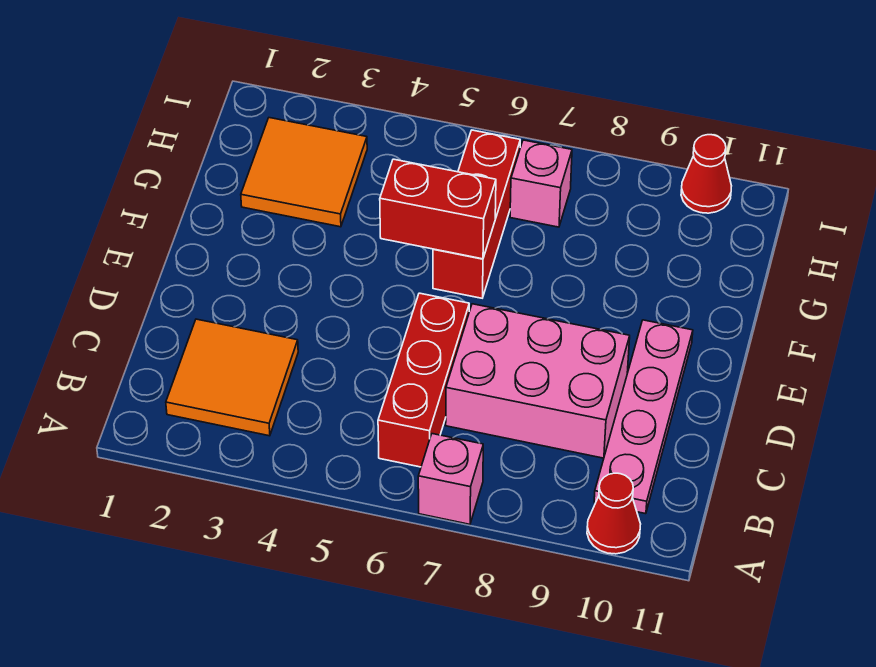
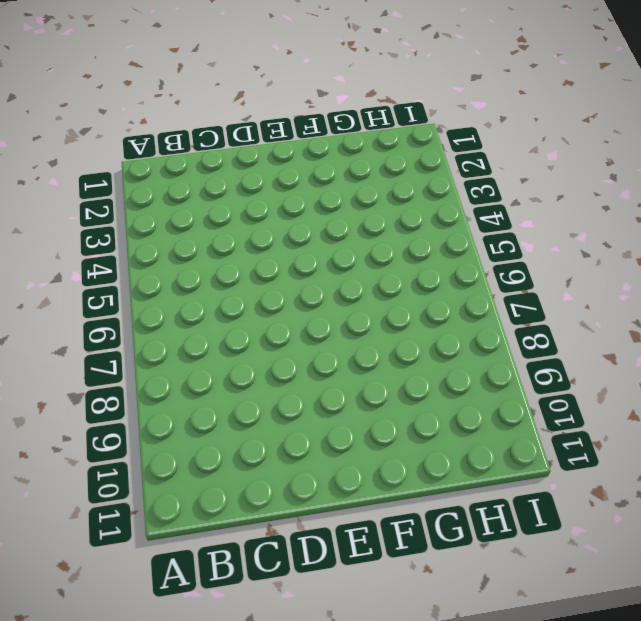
none -> pink 1x1 brick [418,434,483,524]
none -> red 1x1 cone [587,473,641,554]

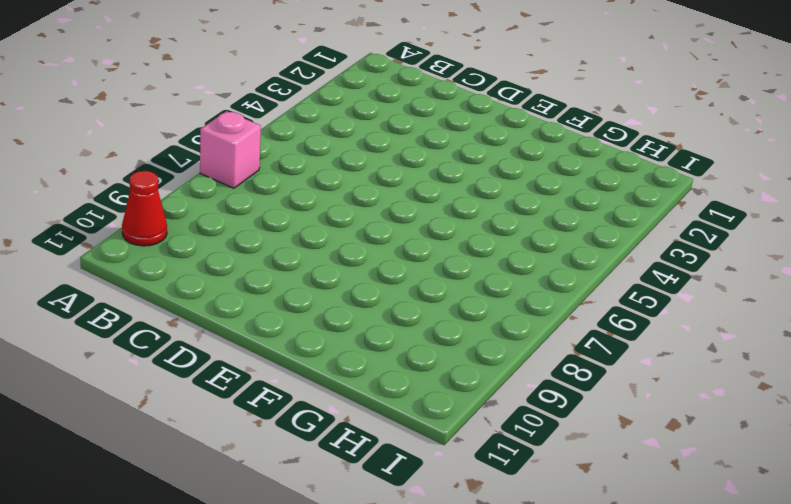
none -> orange 2x2 tile [166,319,298,436]
none -> red 1x3 brick [378,293,469,467]

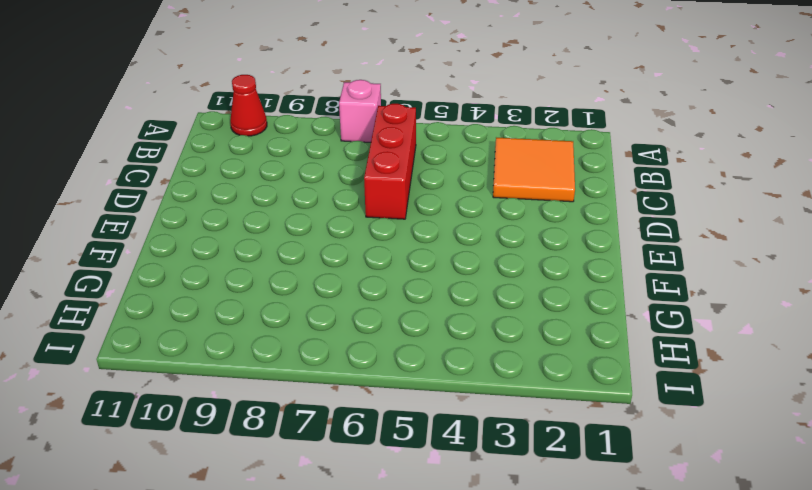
none -> pink 1x4 plate [594,320,693,514]
none -> pink 2x3 brick [446,304,630,458]

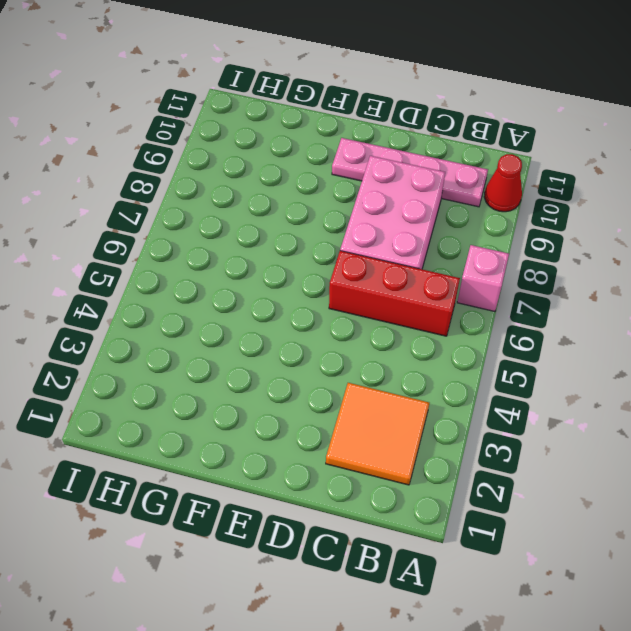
none -> red 1x3 brick [433,130,520,298]
none -> orange 2x2 tile [241,118,367,227]

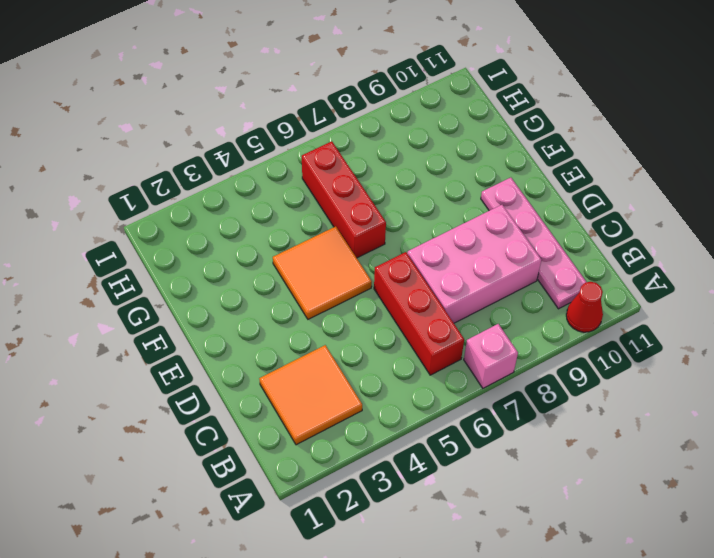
orange 2x2 tile [273,226,372,319] -> orange 2x2 tile moved to [241,118,367,227]
none -> pink 1x1 brick [510,140,572,227]
none -> red 1x1 cone [681,135,731,213]

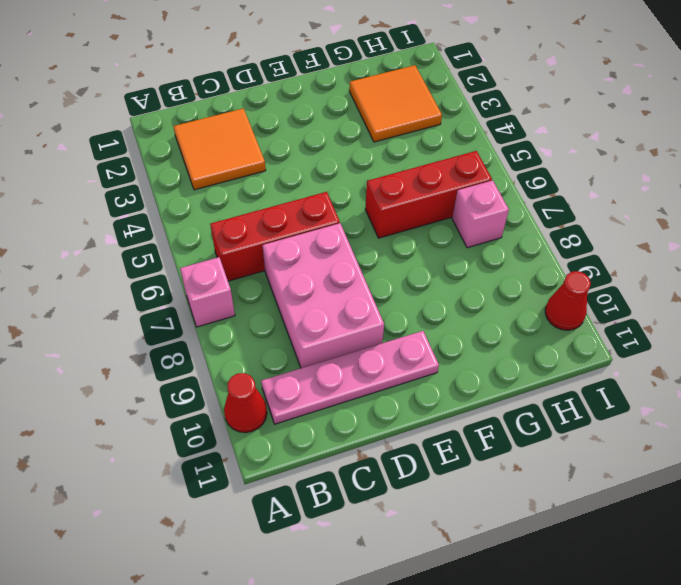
none -> red 1x2 brick [380,159,496,259]

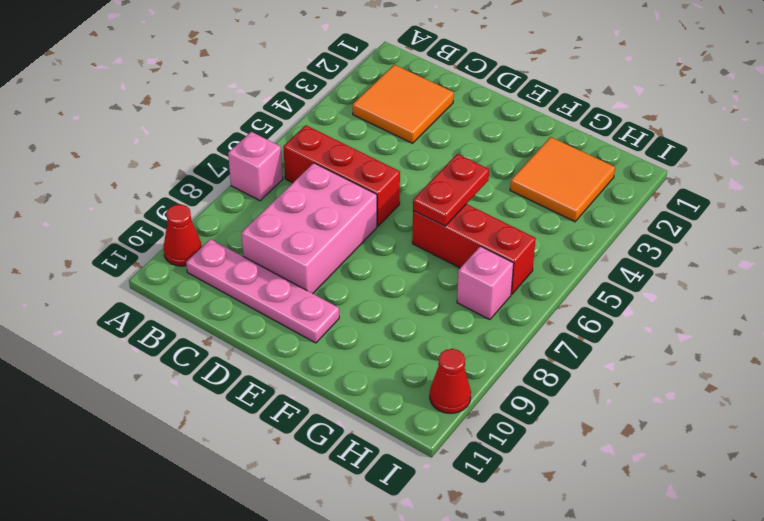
red 1x2 plate [413,154,489,226] -> red 1x2 brick [380,159,496,259]

